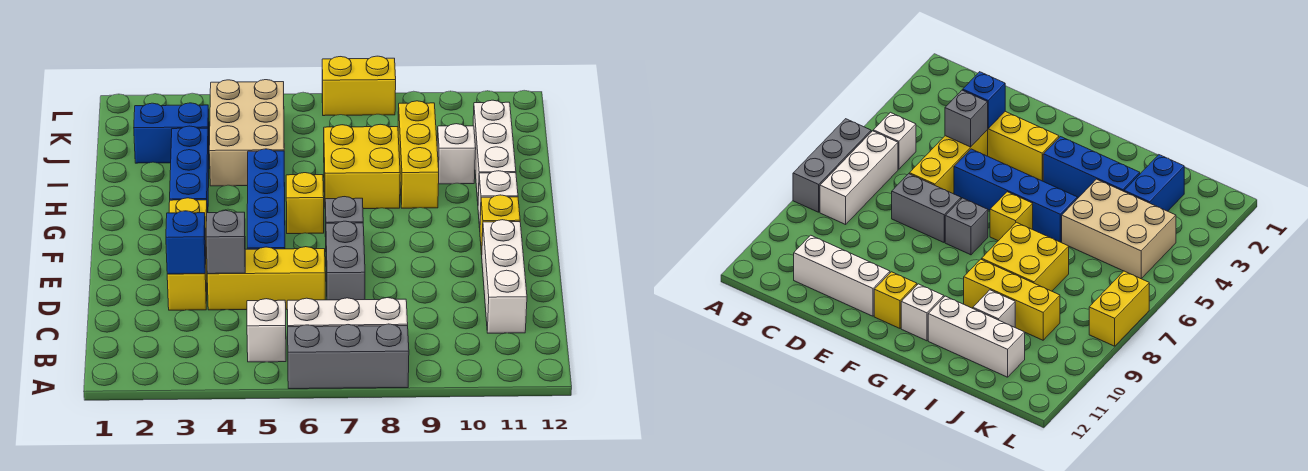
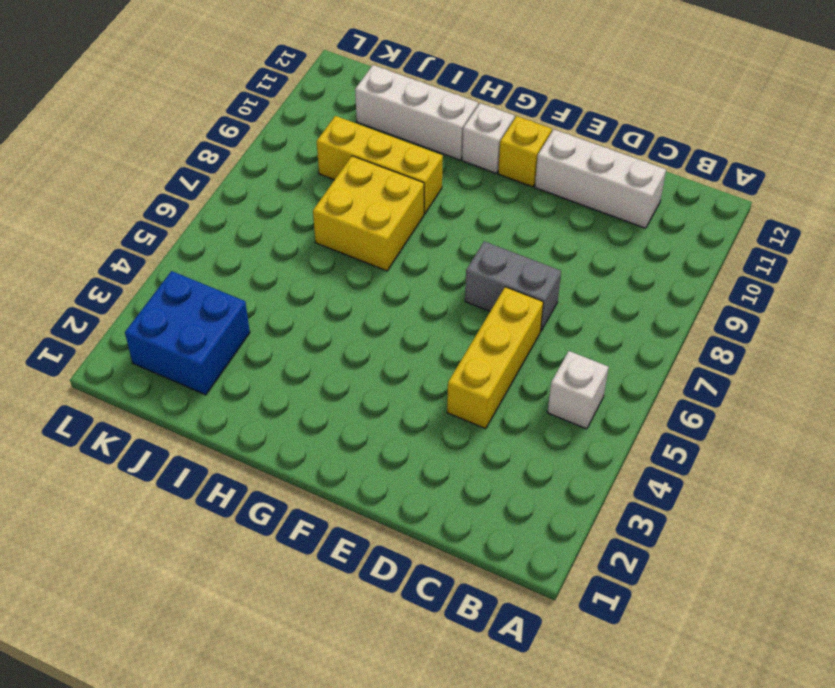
blue 2x2 brick [125,271,250,395] -> blue 1x2 brick [134,103,209,163]
none -> grey 1x3 brick [288,324,409,389]
none -> white 1x3 brick [287,298,408,327]
none -> yellow 1x3 brick [167,198,207,310]

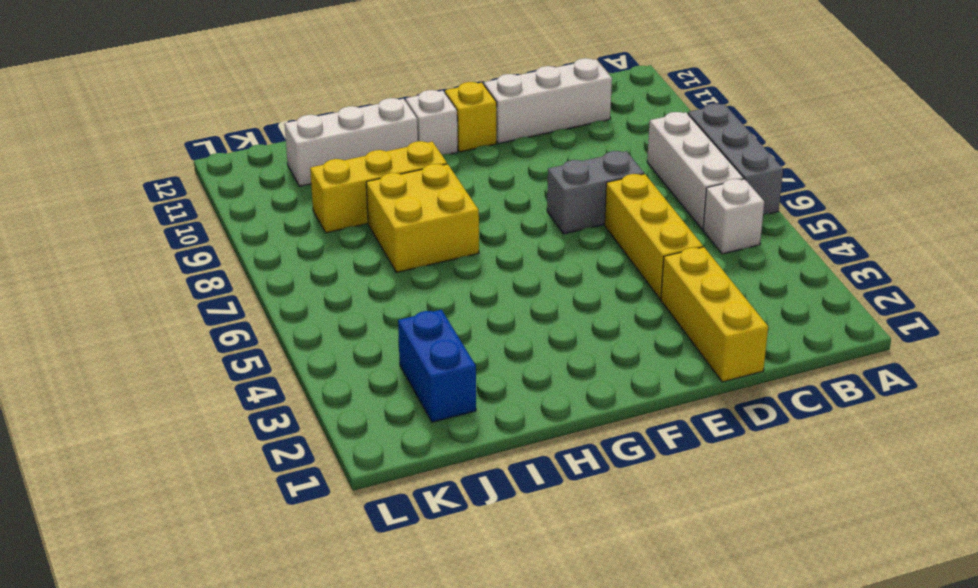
yellow 1x3 brick [661,247,768,382] -> yellow 1x3 brick turned to [167,198,207,310]
none -> blue 1x4 brick [247,149,285,249]
none -> grey 1x1 brick [325,197,363,237]
none -> blue 1x3 brick [170,126,209,213]

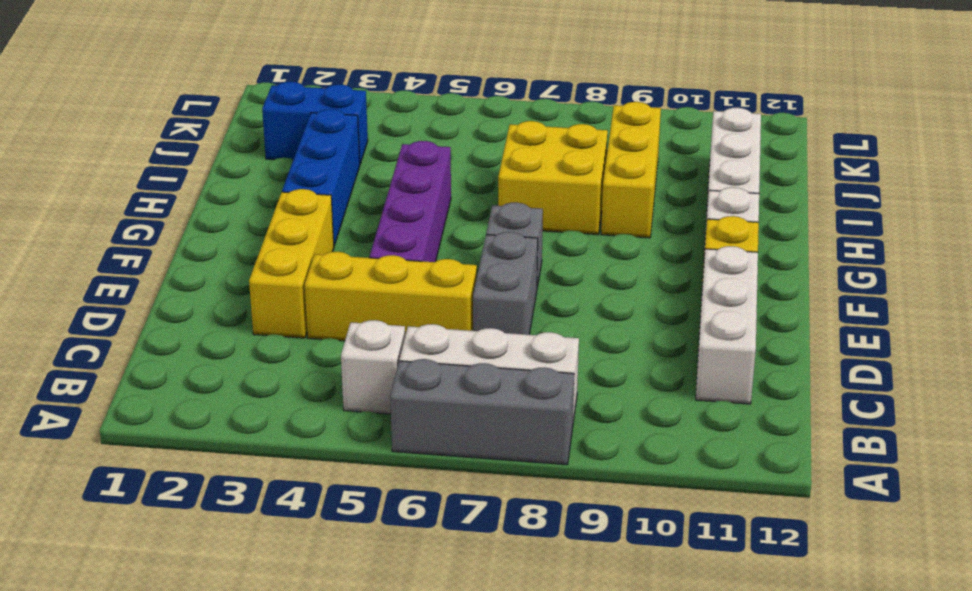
purple 1x4 brick [370,141,451,262] -> blue 1x4 brick [247,149,285,249]
none -> yellow 1x1 brick [286,173,324,234]
none -> tan 2x3 brick [209,80,284,186]
none -> white 1x1 brick [437,124,476,184]

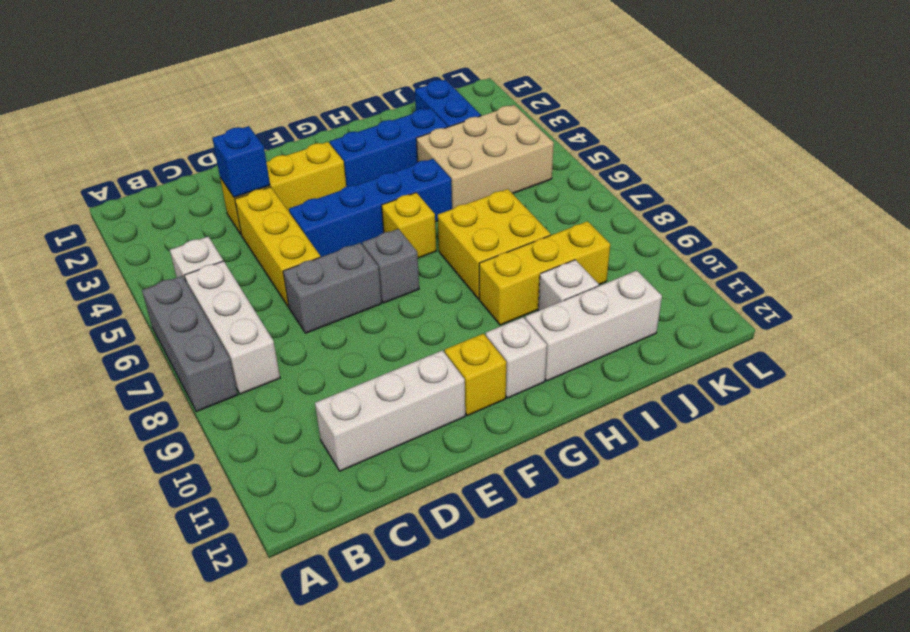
none -> yellow 1x2 brick [322,56,396,116]
none -> grey 1x1 brick [206,210,245,274]

